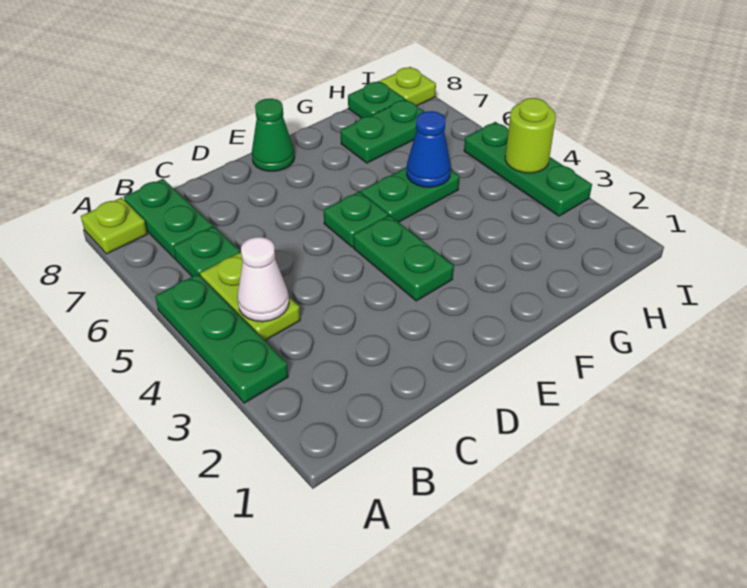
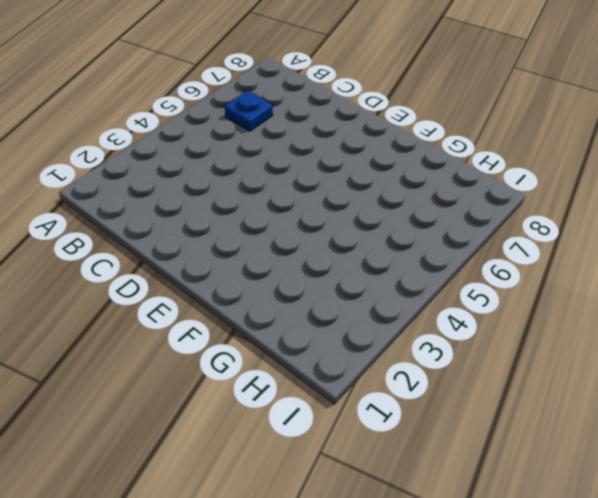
blue 1x1 plate [225,91,273,131] -> green 1x1 plate [173,226,240,277]
none -> green 1x3 plate [155,274,288,403]
none -> lime 1x1 plate [81,198,147,254]
none -> lime 1x2 plate [200,252,300,340]

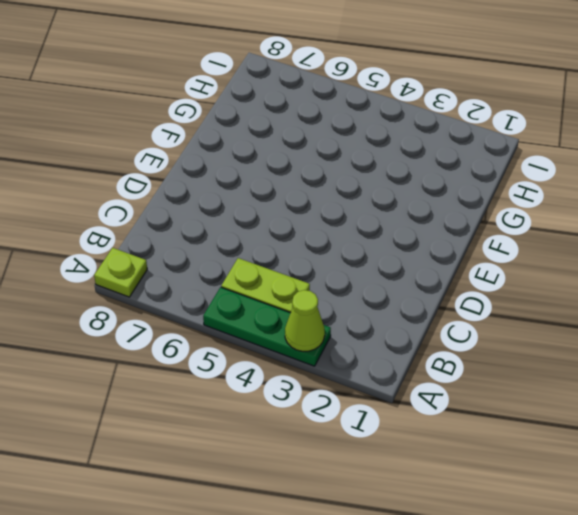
lime 1x1 cone [285,290,325,351] -> none
none -> green 1x1 plate [173,226,240,277]
none -> green 1x2 plate [124,179,213,259]
none -> green 1x2 plate [353,215,454,301]

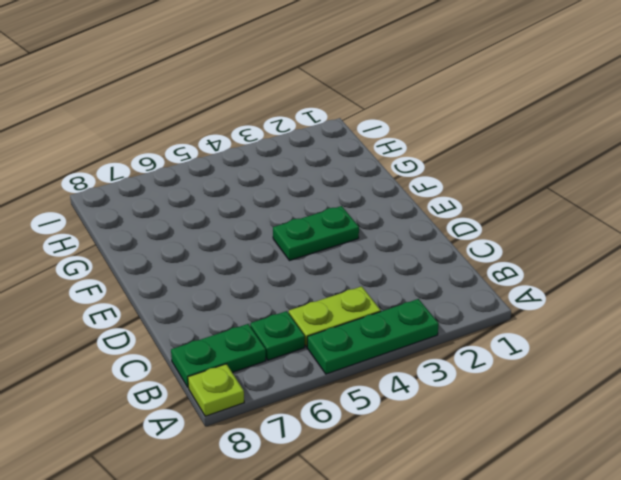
none -> green 1x1 plate [324,191,388,247]
none -> green 1x1 cone [252,99,295,171]
none -> green 1x2 plate [361,167,459,222]

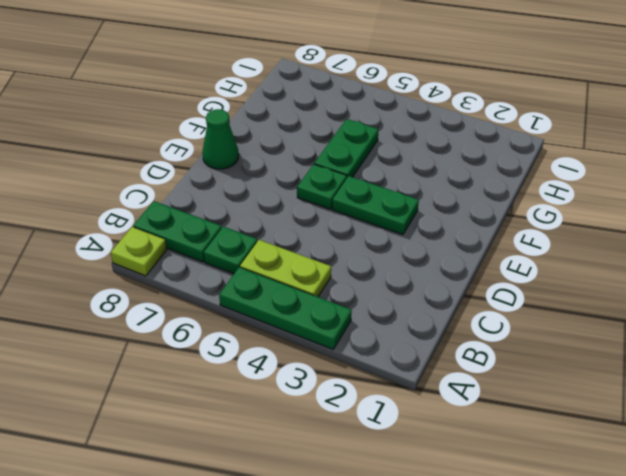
none -> green 1x2 plate [341,99,424,163]
none -> green 1x1 plate [348,81,404,118]
none -> green 1x3 plate [464,122,592,216]

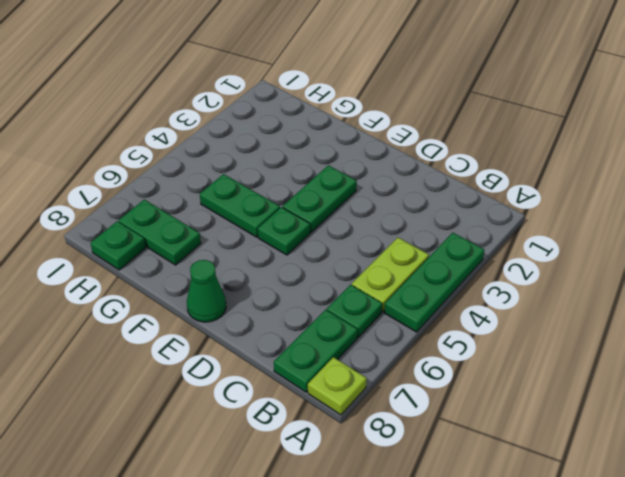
none -> green 1x3 plate [464,122,592,216]
none -> lime 1x1 plate [380,67,436,106]
none -> white 1x1 cone [237,237,289,322]

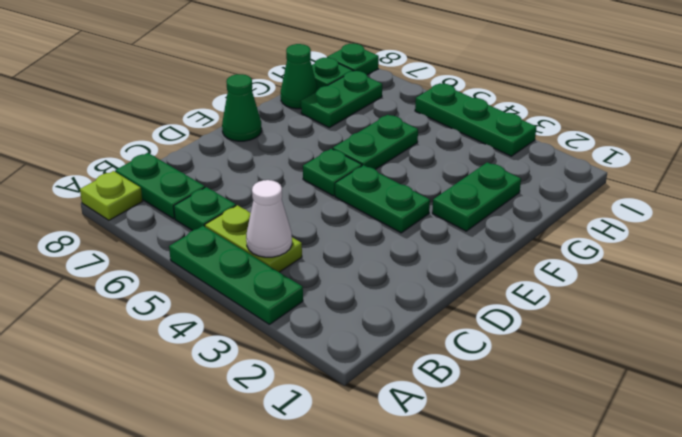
green 1x2 plate [432,162,521,231] -> none
green 1x1 cone [281,44,318,109] -> none
green 1x1 plate [327,43,379,75] -> lime 1x1 plate [380,67,436,106]
none -> blue 1x1 cone [406,111,451,187]
none -> lime 1x1 round brick [505,98,556,173]

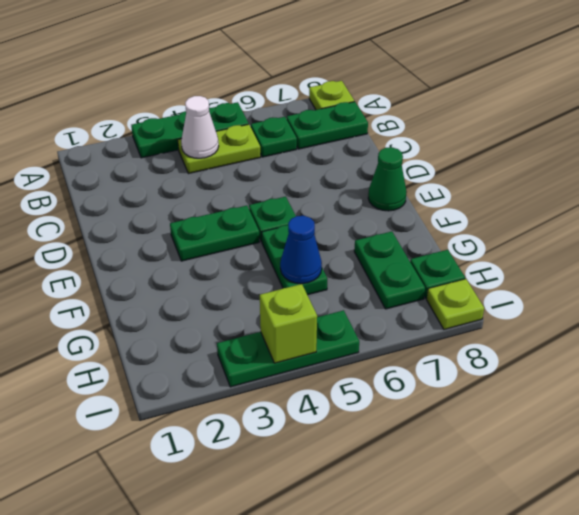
lime 1x1 brick [260,284,317,363] -> lime 1x1 round brick [505,98,556,173]

